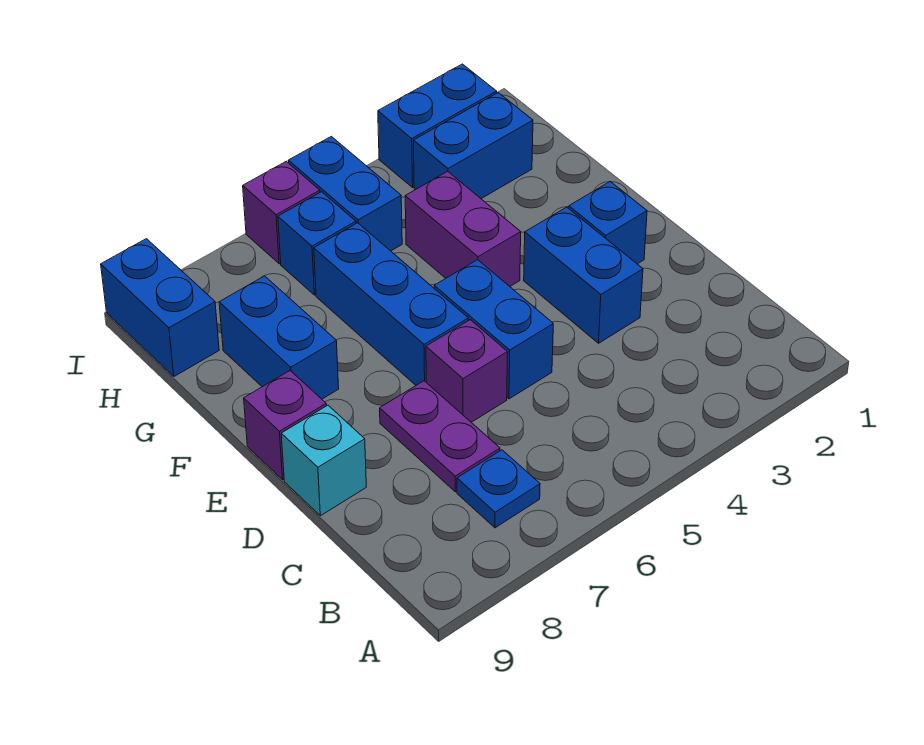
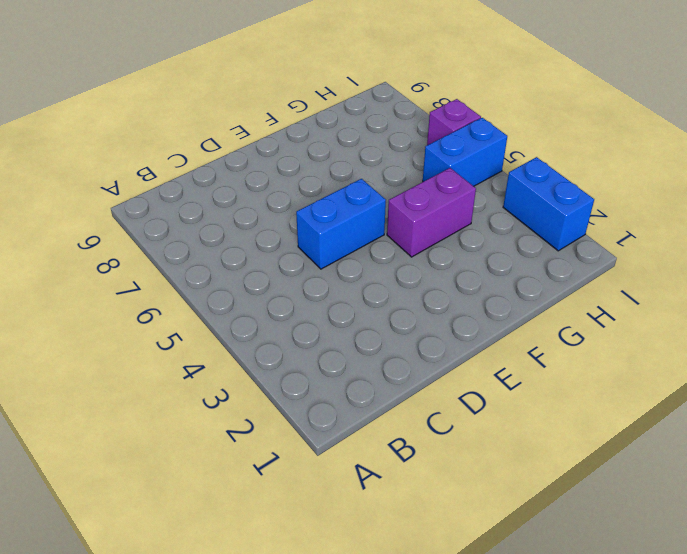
none -> blue 1x1 plate [457,450,540,528]
none -> purple 1x2 plate [380,381,500,492]
none -> blue 1x2 brick [524,207,643,343]

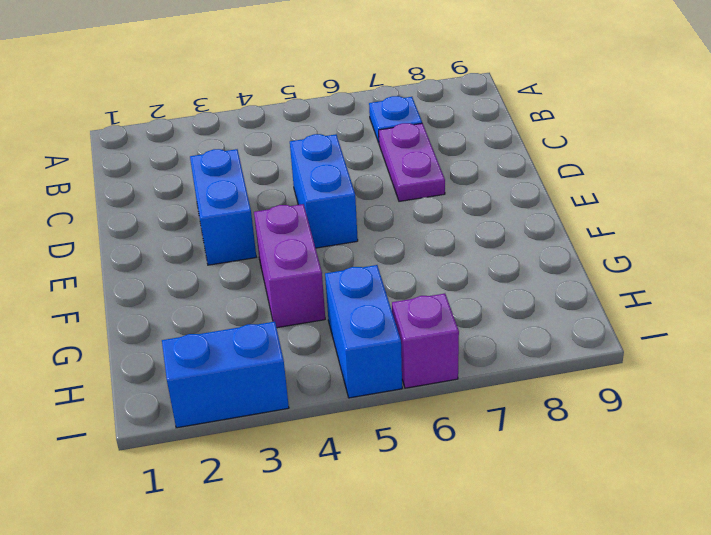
none -> purple 1x1 brick [426,320,508,422]
none -> cyan 1x1 brick [281,405,366,516]
none -> blue 1x1 brick [569,182,647,264]

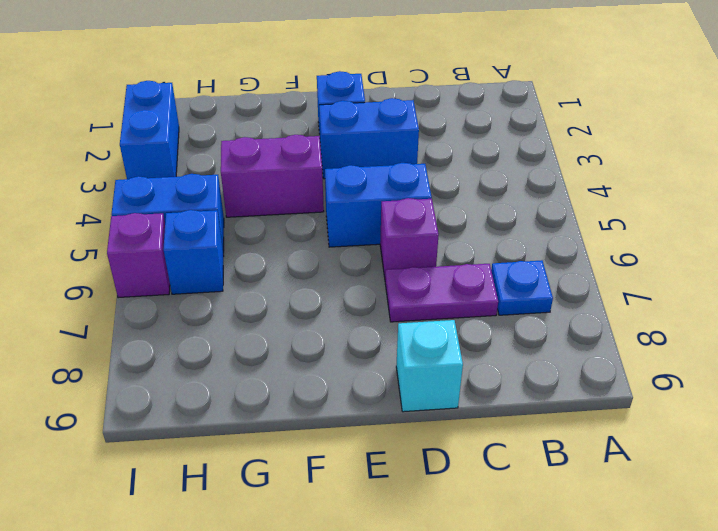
none -> blue 1x3 brick [314,223,468,385]
none -> purple 1x1 brick [244,371,326,480]
none -> blue 1x2 brick [219,276,339,399]

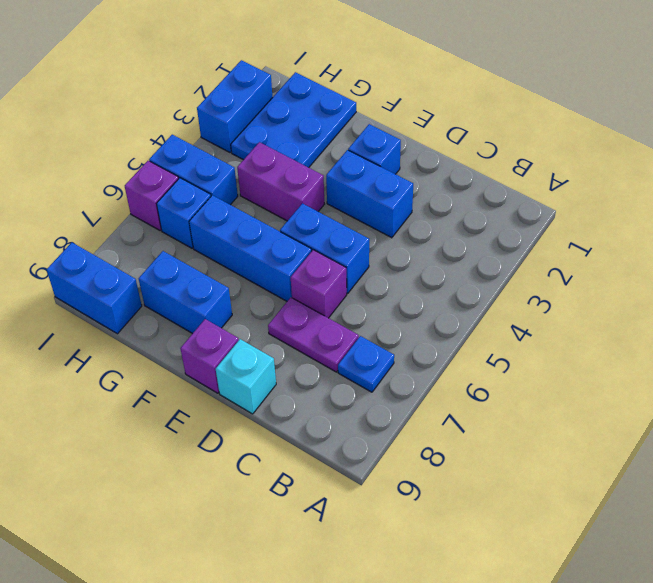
blue 2x3 plate [231,72,356,168] -> blue 1x2 brick [414,93,533,199]

